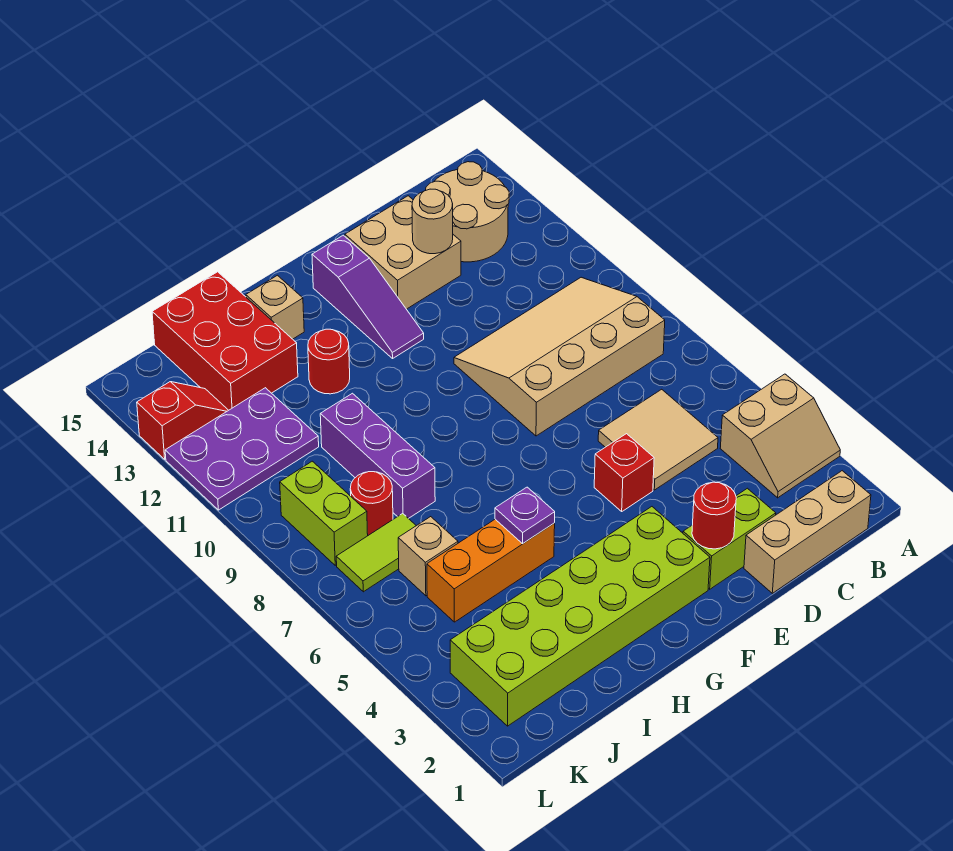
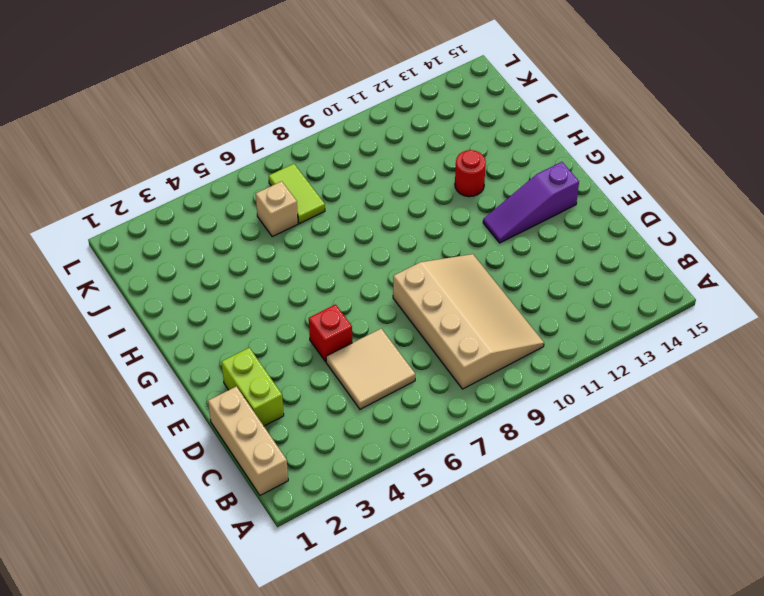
none -> tan 2x2 slope [720,374,840,498]
none -> tan 2x2 round brick [426,162,509,262]
none -> tan 2x2 brick [345,196,461,309]

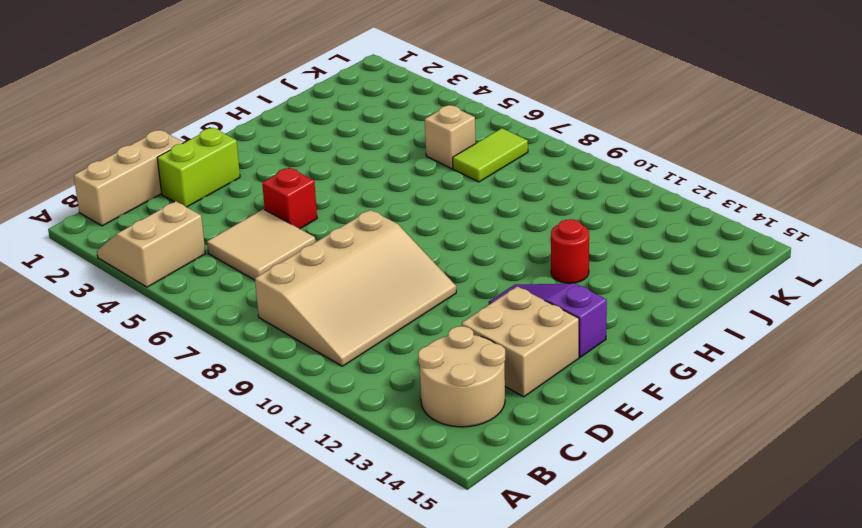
none -> lime 2x6 brick [450,507,710,726]
none -> orange 1x3 brick [427,519,555,622]
none -> tan 1x1 brick [246,275,304,339]

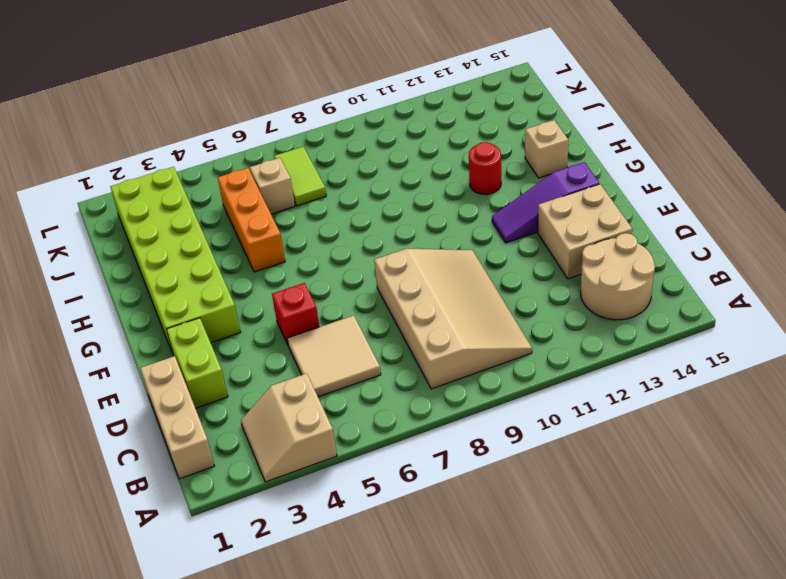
none -> purple 1x3 brick [320,393,435,519]
none -> red 2x3 brick [152,272,298,410]
none -> red 1x1 round brick [350,472,393,535]

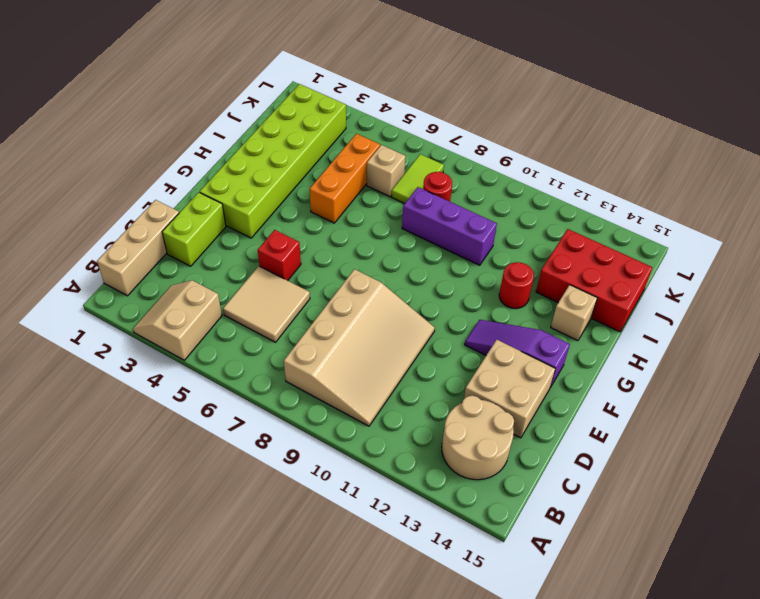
none -> purple 2x3 plate [165,388,319,510]
none -> lime 1x2 brick [280,461,368,565]
none -> red 1x2 slope [137,382,228,459]

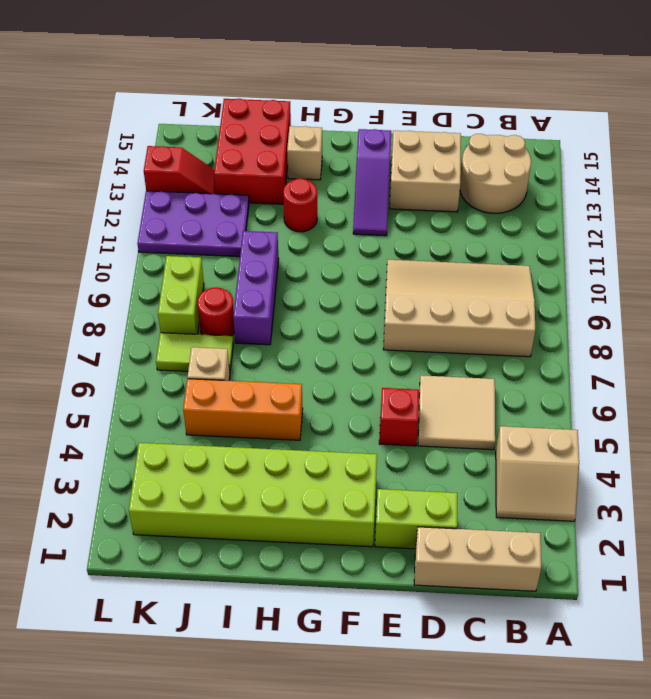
none -> tan 1x1 round brick [412,189,453,254]
none -> red 1x1 round brick [692,482,736,549]
none -> purple 1x1 plate [495,487,555,544]

